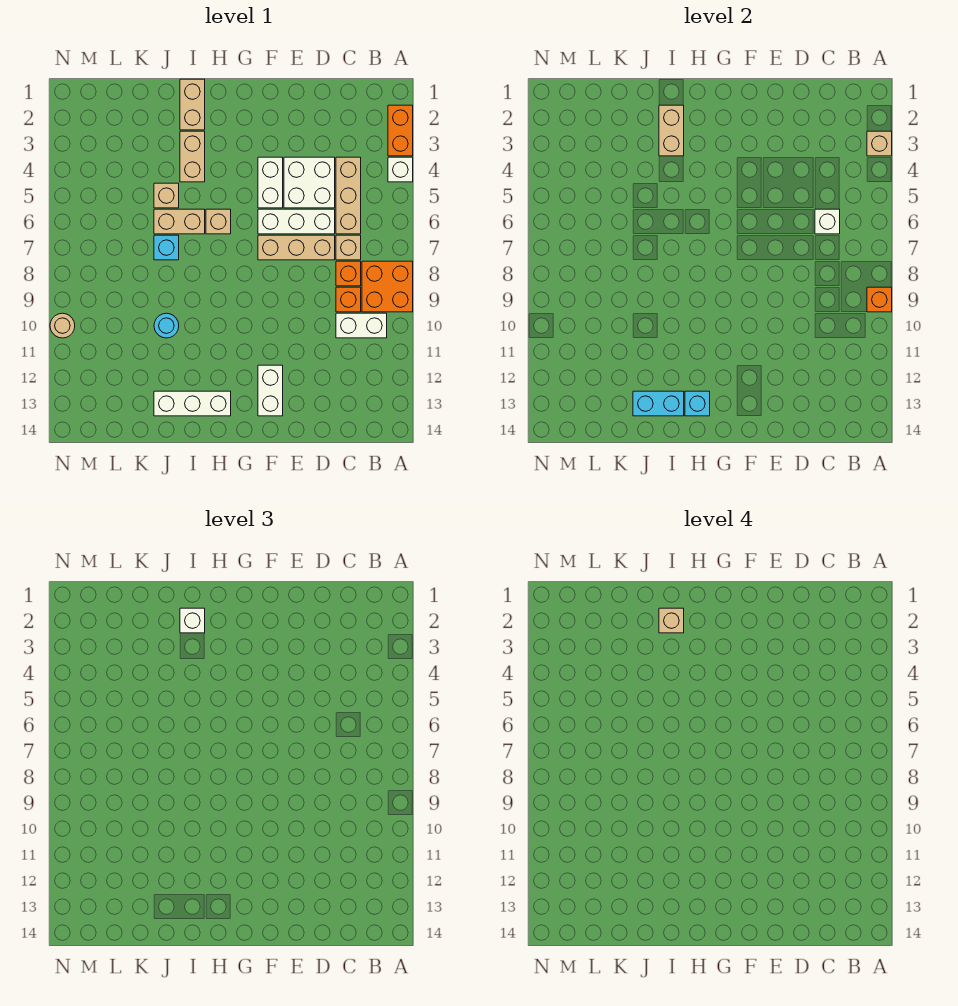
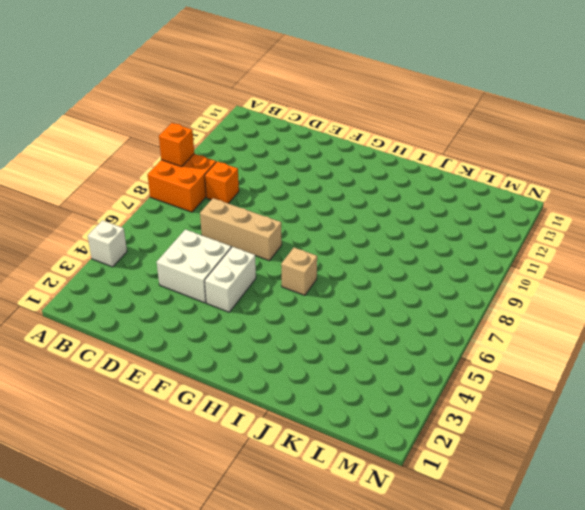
none -> orange 1x2 brick [388,105,413,156]
none -> white 1x2 brick [336,313,387,338]
none -> tan 1x3 brick [336,157,361,234]
none -> tan 1x1 brick [336,235,361,260]

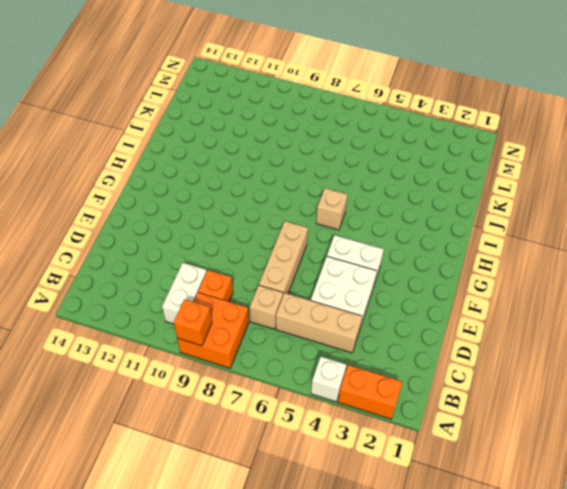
none -> orange 1x1 brick [336,261,361,286]
none -> white 1x3 brick [258,209,335,234]
none -> white 1x2 brick [258,365,283,416]
none -> white 1x3 brick [154,391,231,416]

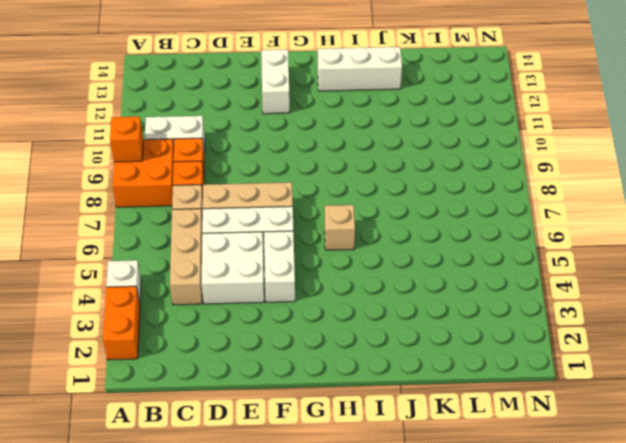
none -> tan 1x2 brick [180,79,205,130]
none -> tan 1x2 brick [180,131,205,182]
none -> tan 1x2 brick [154,209,205,234]
none -> tan 1x1 brick [154,183,179,208]

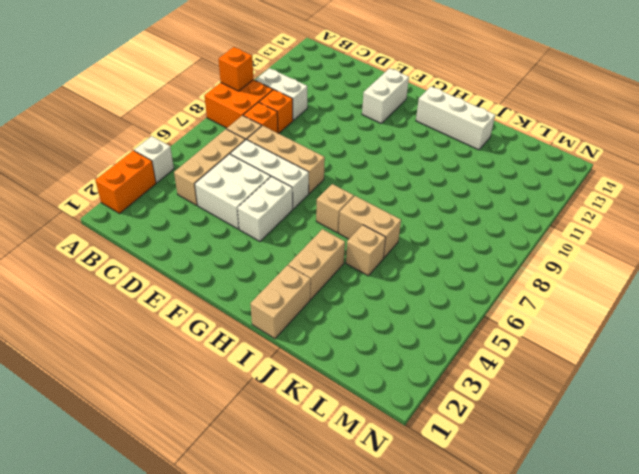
none -> cyan 1x1 brick [154,235,179,260]
none -> cyan 1x1 round brick [154,313,179,338]
none -> tan 1x1 round brick [50,313,75,338]
none -> tan 1x1 brick [867,131,892,156]

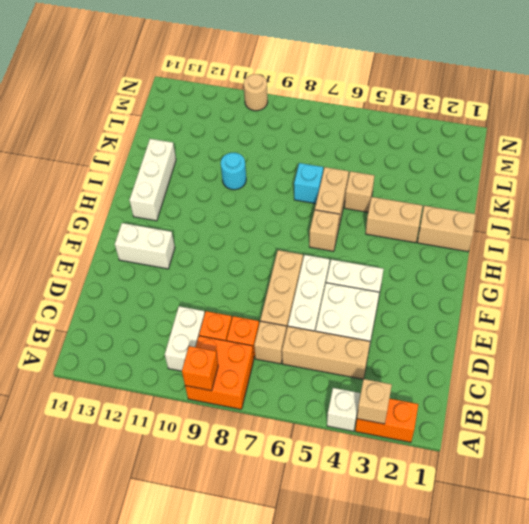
none -> white 1x1 brick [815,209,840,234]
none -> cyan 1x1 brick [685,391,710,416]
none -> tan 1x2 brick [659,105,684,156]
none -> cyan 1x2 brick [633,391,684,416]

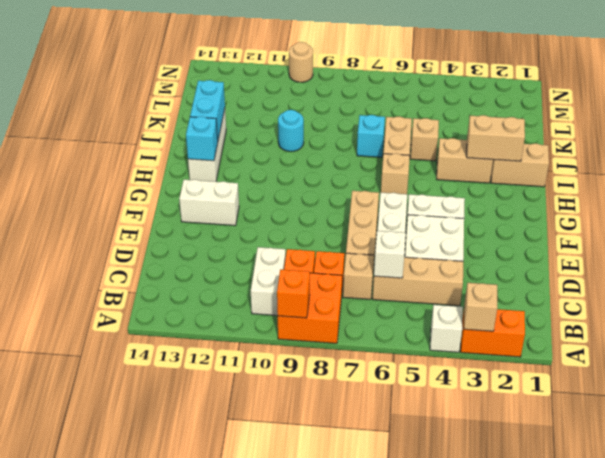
none -> white 1x1 brick [180,608,205,633]
none -> tan 1x1 brick [659,608,684,633]

